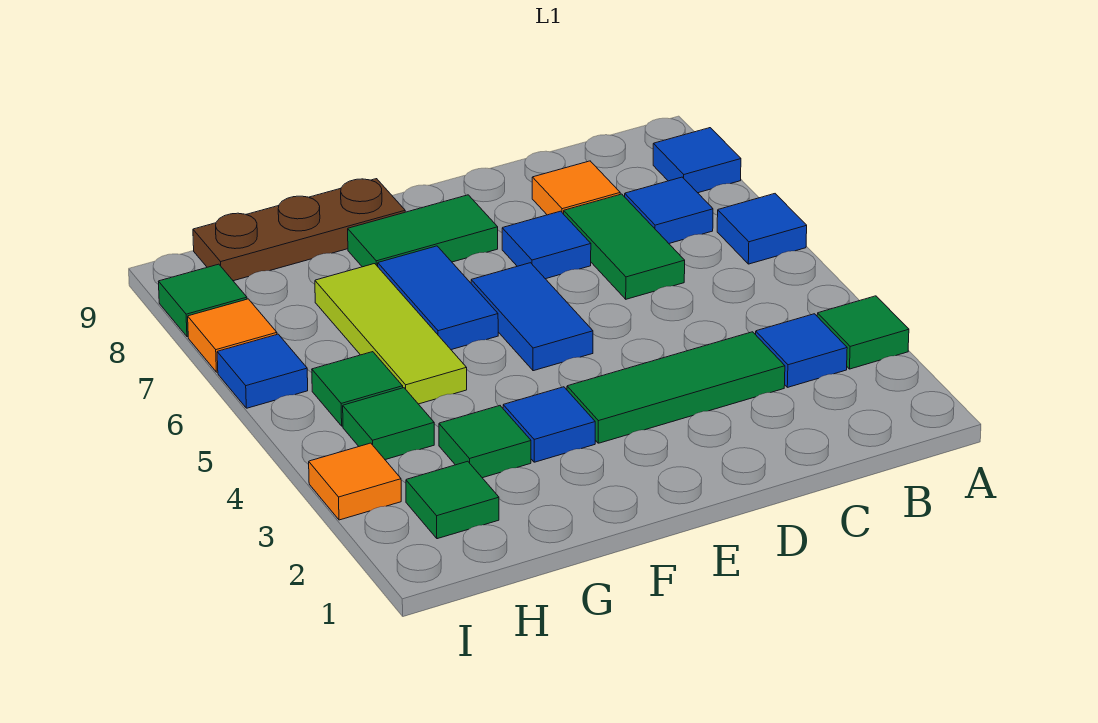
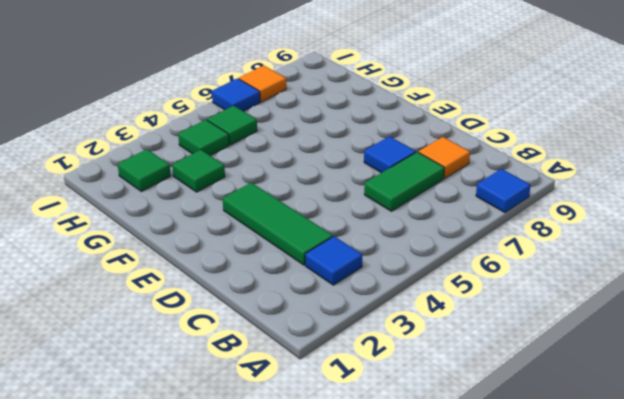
none -> green 1x1 tile [817,296,909,369]
none -> blue 1x1 tile [717,194,807,264]
none -> blue 1x1 tile [625,177,713,243]

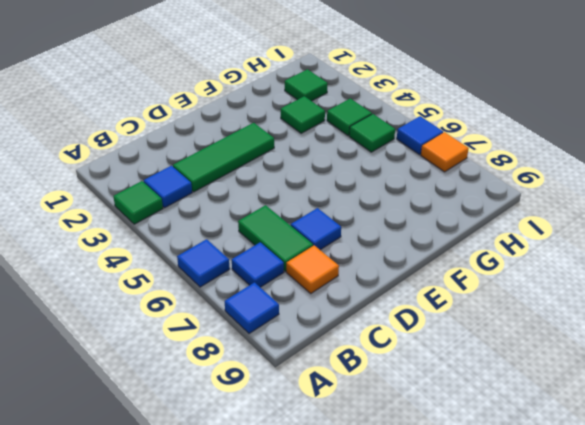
none -> blue 1x2 tile [471,263,593,371]
none -> green 1x2 tile [348,195,498,267]
none -> blue 1x1 tile [503,387,595,462]

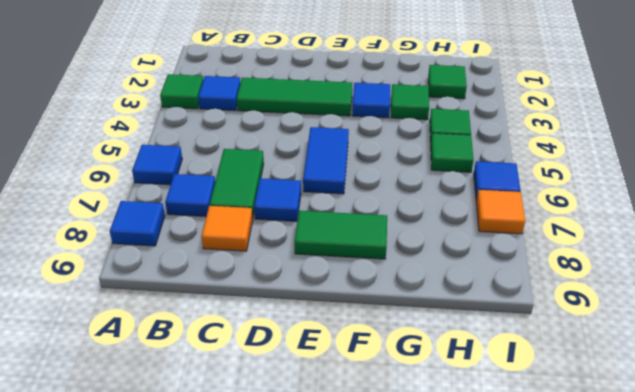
none -> blue 1x2 tile [378,246,498,350]
none -> brown 1x3 plate [193,179,405,281]
none -> lime 1x3 tile [315,264,467,404]

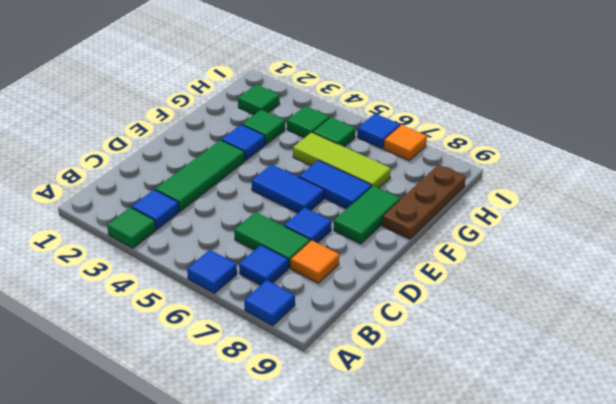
none -> orange 1x1 tile [309,443,401,520]
none -> green 1x1 tile [158,264,247,337]

